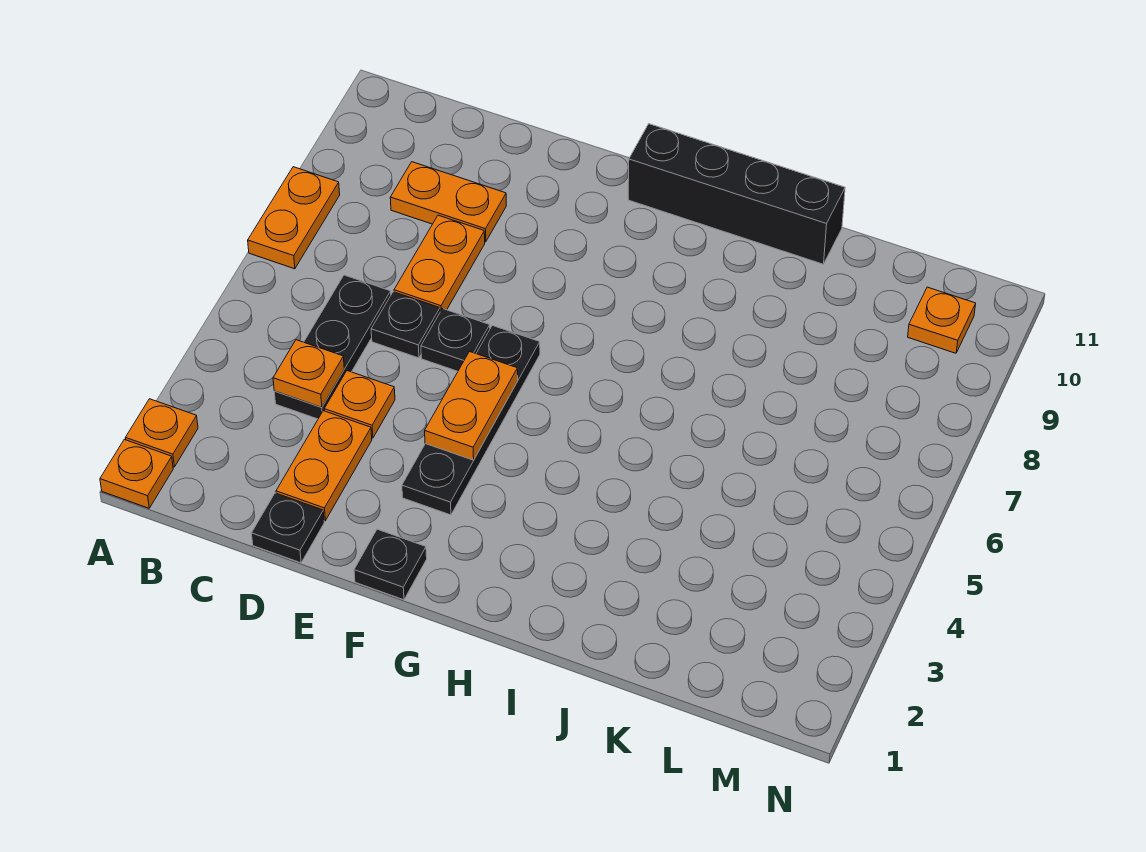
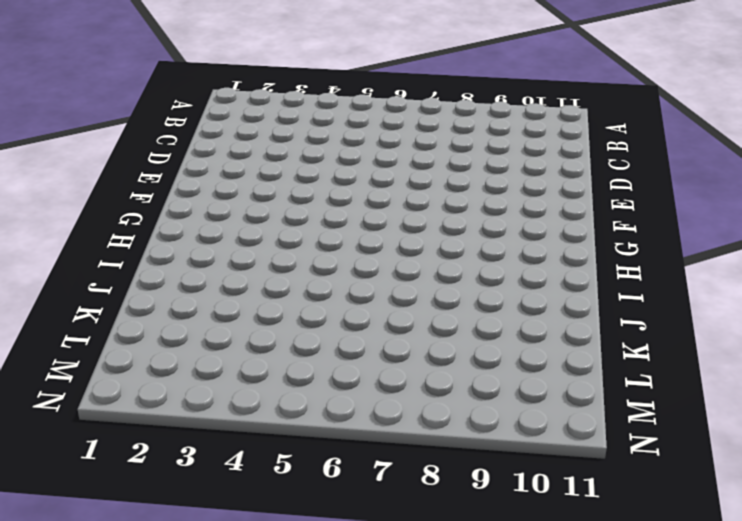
none -> orange 1x1 plate [100,439,173,508]
none -> orange 1x1 plate [126,399,198,467]
none -> orange 1x2 plate [248,167,340,269]

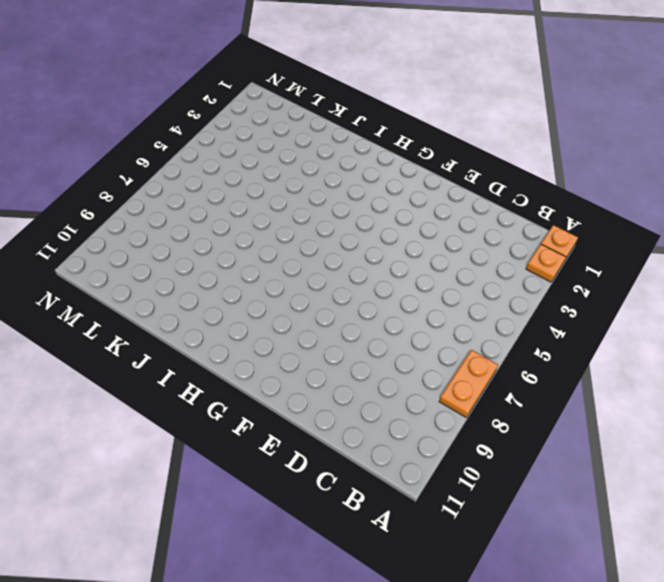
none -> black 1x3 plate [274,275,391,419]
none -> orange 1x2 plate [390,162,506,242]
none -> black 1x1 plate [251,493,324,563]

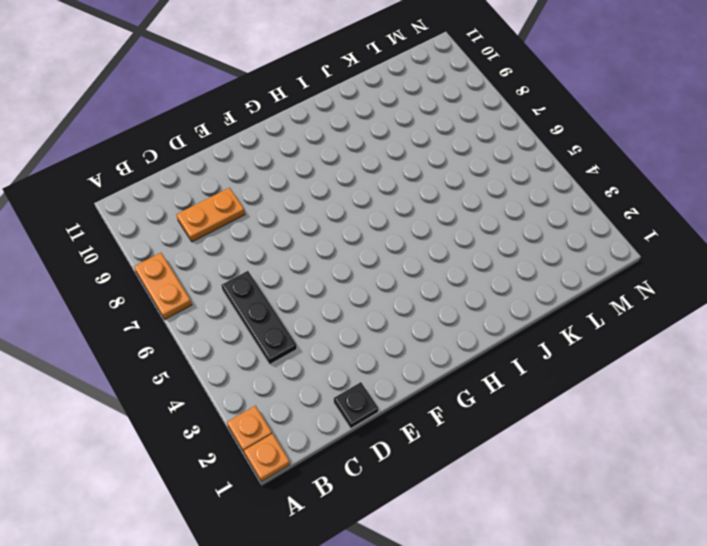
none -> orange 1x2 plate [276,411,372,521]
none -> orange 1x1 plate [324,371,395,438]
none -> black 1x1 plate [371,292,440,358]

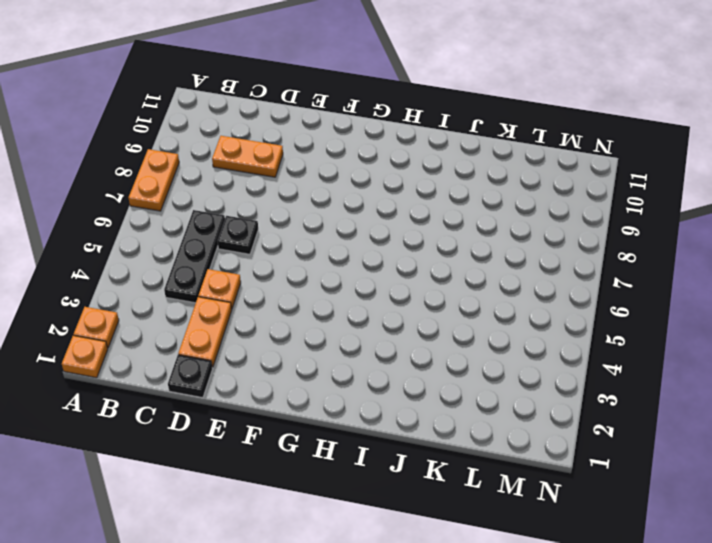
none -> orange 1x2 plate [394,215,485,312]
none -> black 1x1 plate [421,309,490,371]
none -> black 1x1 plate [354,529,427,600]

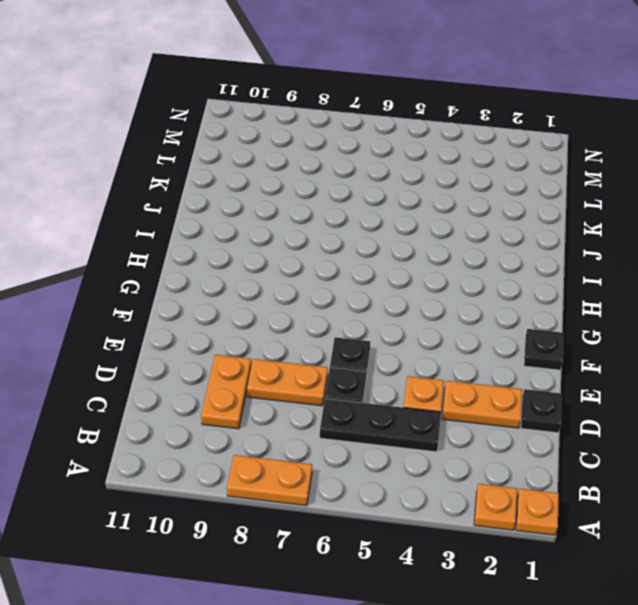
none -> black 1x4 plate [402,325,540,515]
none -> black 1x4 brick [628,124,845,264]
none -> orange 1x1 plate [908,287,976,353]

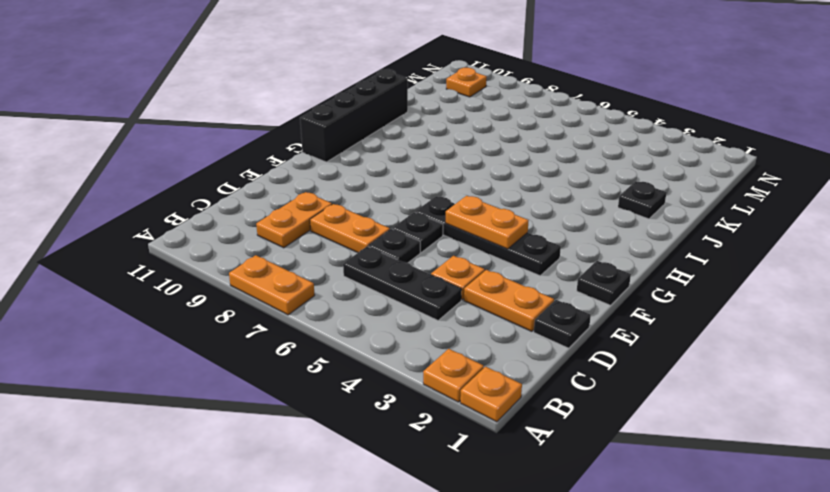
black 1x1 plate [618,181,667,219] -> none
none -> orange 1x1 plate [273,340,344,407]

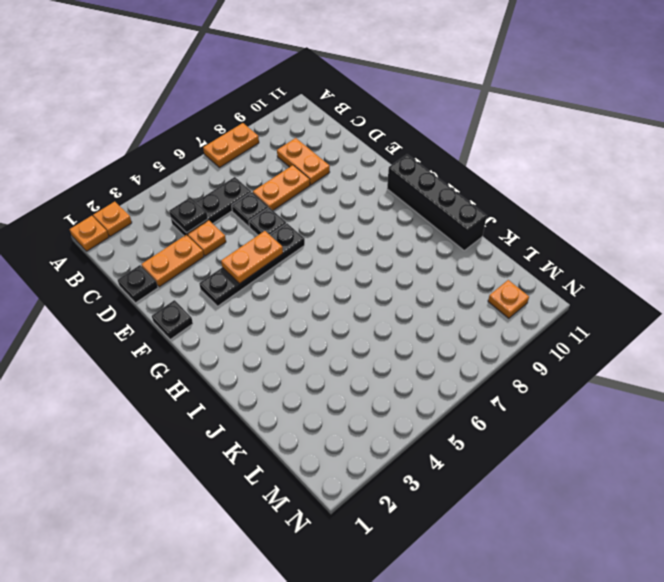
black 1x1 plate [169,197,208,233] -> orange 1x1 plate [273,340,344,407]

